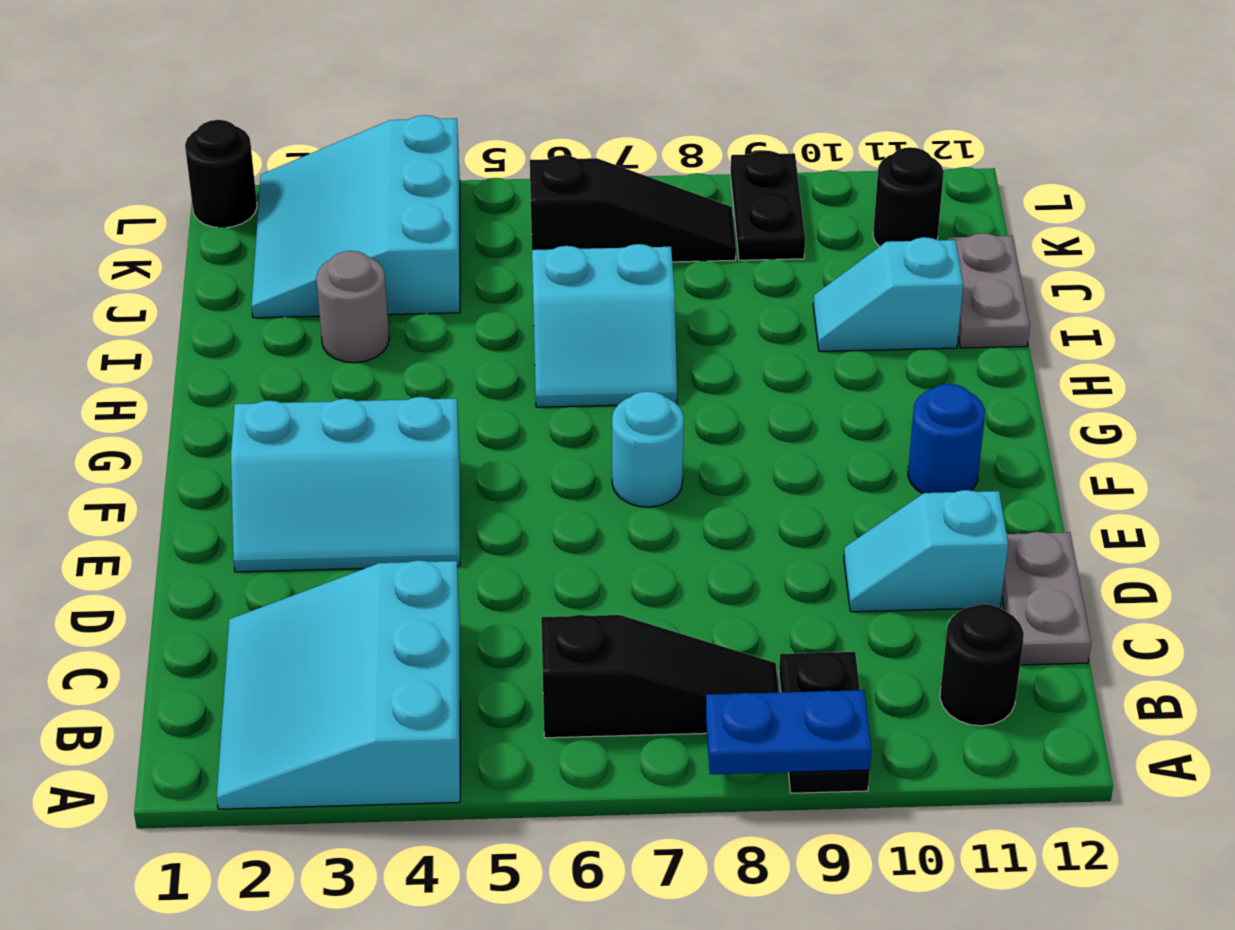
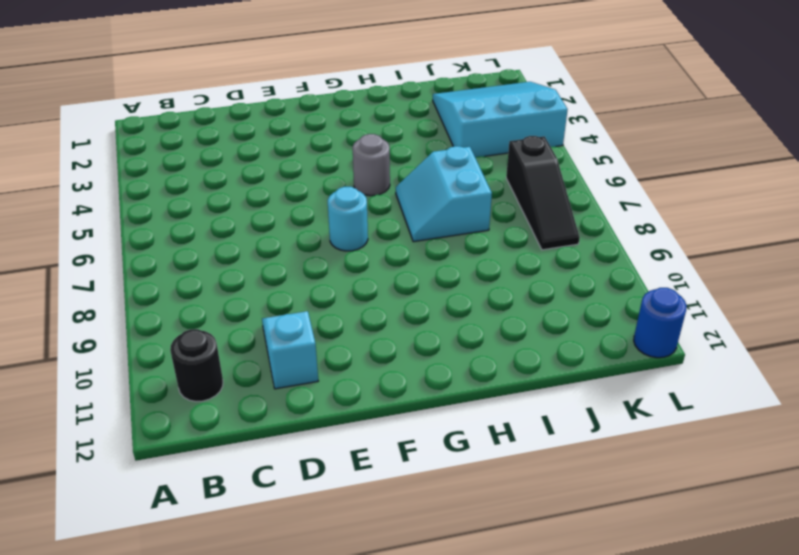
grey 1x1 round brick [353,134,390,196] -> grey 1x1 round brick moved to [316,251,389,363]
blue 1x1 round brick [634,288,687,358] -> blue 1x1 round brick moved to [908,384,985,494]
none -> cyan 3x3 slope [217,560,460,809]
none -> black 1x2 plate [779,652,870,793]
none -> black 1x3 slope [541,615,779,738]

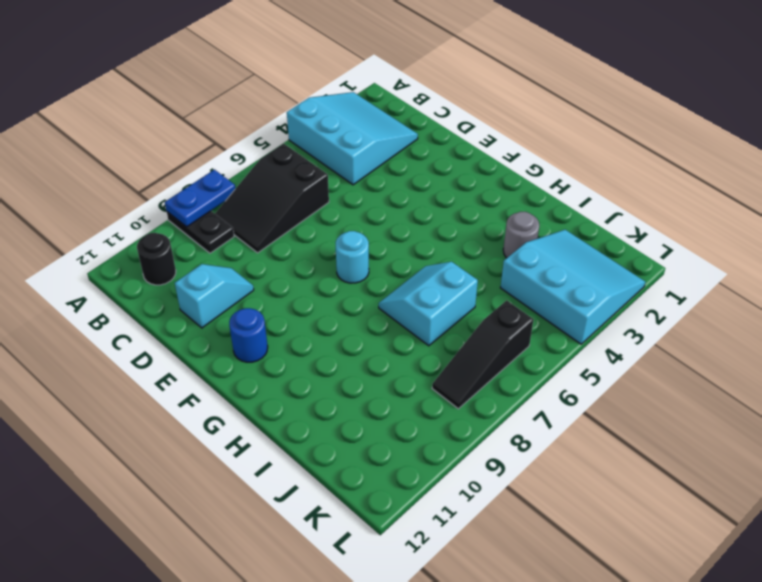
black 2x3 slope [215,144,329,253] -> black 1x3 slope [541,615,779,738]
none -> grey 1x2 plate [1002,532,1091,665]
none -> cyan 2x3 slope [231,397,460,572]
none -> cyan 1x2 slope [813,237,963,351]

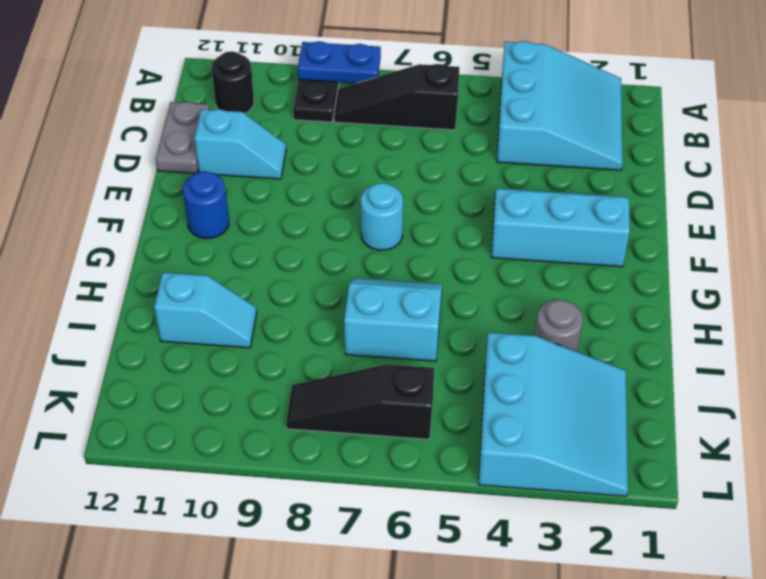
none -> grey 1x2 plate [947,233,1030,348]
none -> black 1x2 plate [731,150,805,260]
none -> black 1x1 round brick [873,147,944,247]

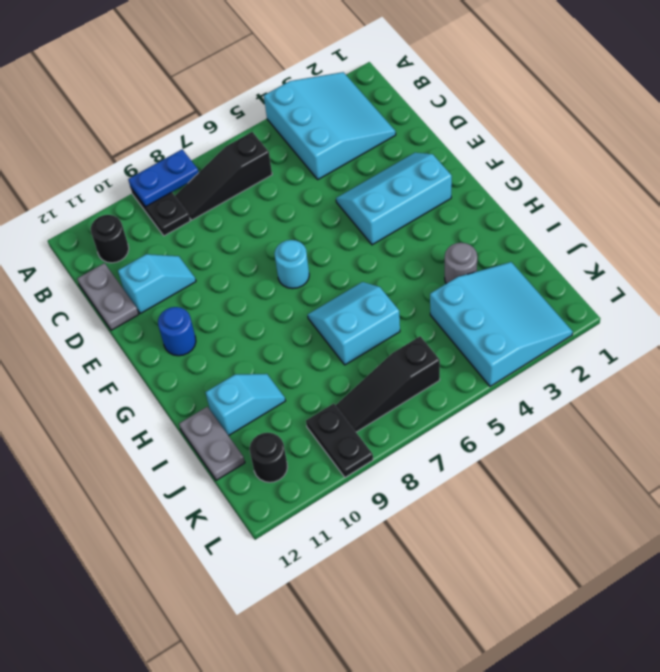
none -> black 1x1 round brick [185,120,257,228]

